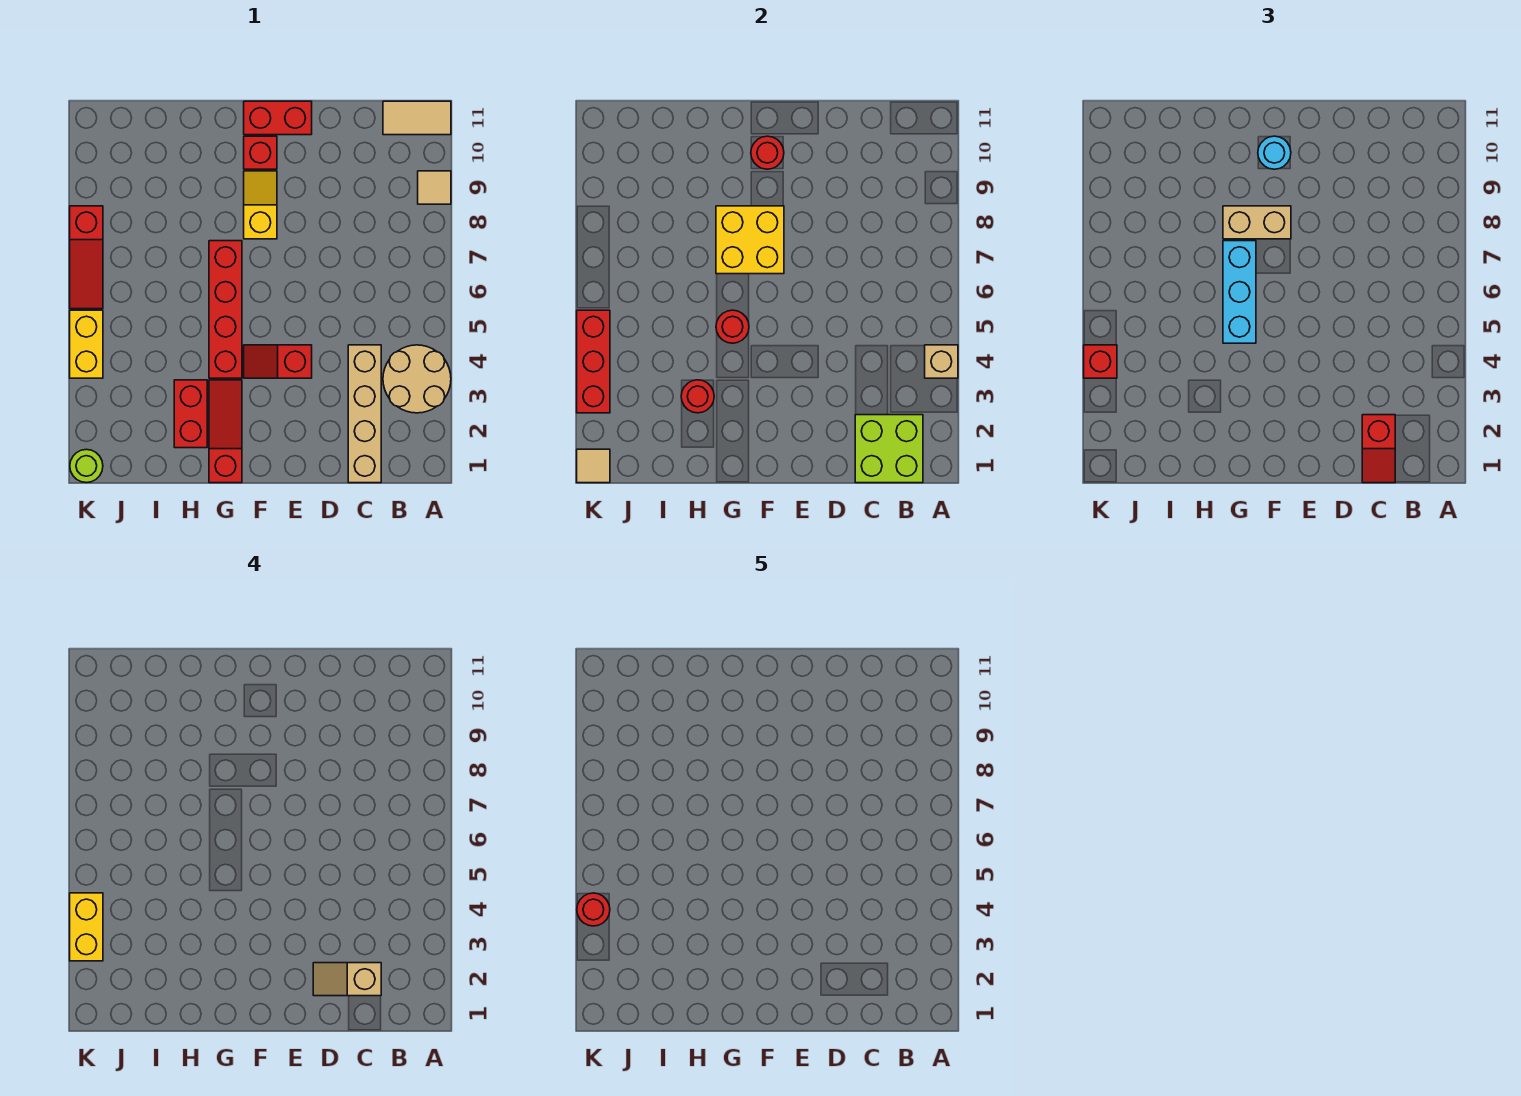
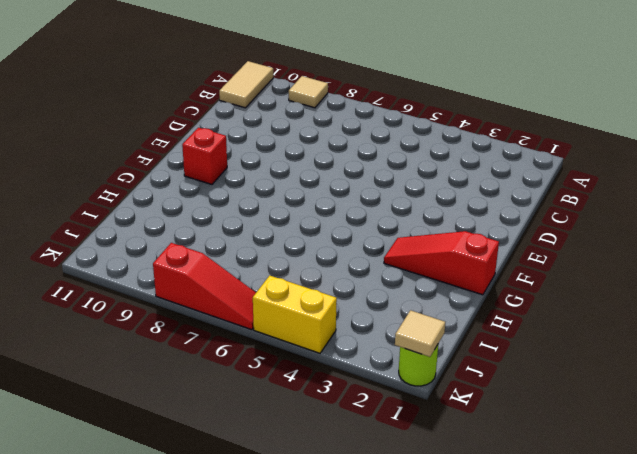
none -> tan 2x2 round brick [383,345,451,413]
none -> tan 1x4 brick [348,345,381,483]
none -> red 1x2 slope [244,345,312,378]
none -> red 1x2 brick [244,101,312,135]

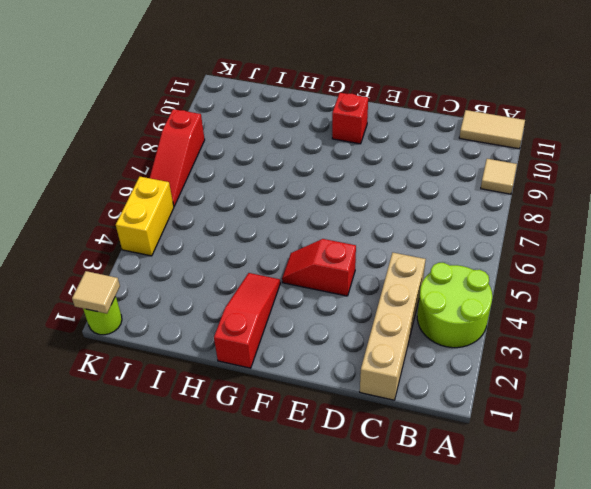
lime 2x2 round brick [417,263,492,348] -> tan 2x2 round brick [383,345,451,413]
none -> red 1x2 brick [244,101,312,135]
none -> yellow 1x2 slope [244,171,277,239]
none -> red 1x4 brick [209,241,242,378]
none -> red 1x2 brick [174,380,207,448]

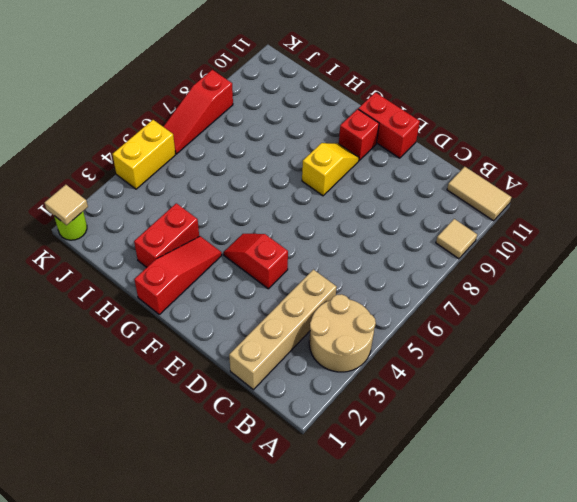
none -> red 1x4 brick [209,241,242,378]
none -> tan 1x1 brick [925,345,958,378]
none -> lime 2x2 brick [855,415,923,483]
none -> yellow 2x2 brick [716,206,784,274]

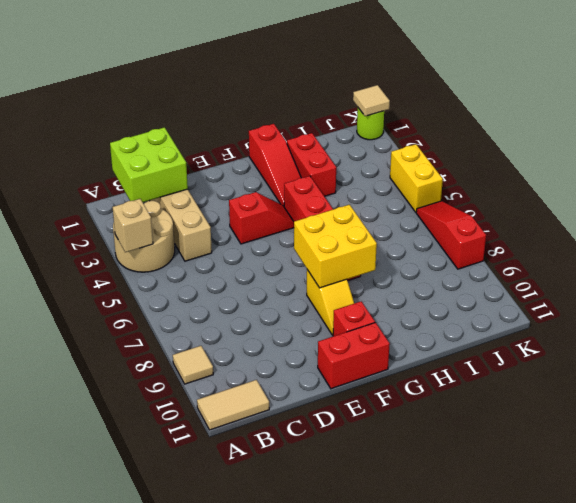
none -> red 1x1 round brick [751,136,784,169]
none -> red 1x1 round brick [716,310,749,343]
none -> red 1x1 round brick [681,380,714,413]
none -> red 1x3 brick [577,310,610,413]

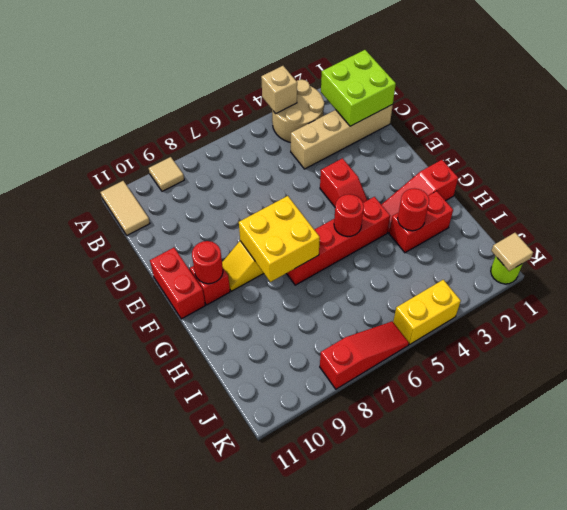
none -> red 1x3 brick [577,310,610,413]
none -> red 1x2 slope [1362,415,1395,483]
none -> tan 1x2 brick [1223,206,1291,239]
none -> cyan 1x1 round brick [1258,136,1291,169]

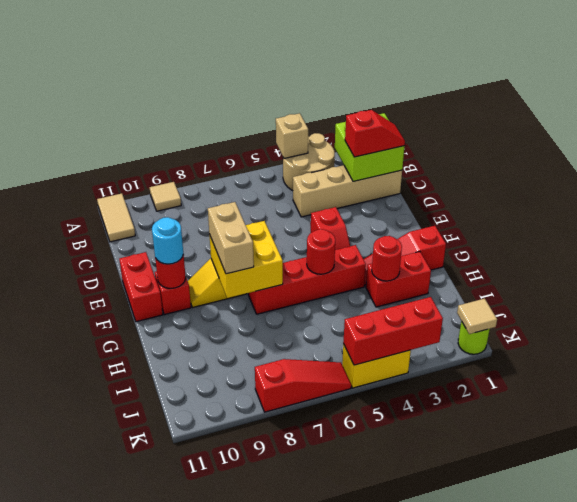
none -> cyan 1x3 brick [1223,241,1256,343]
none -> red 1x1 brick [1084,345,1117,378]
none -> tan 1x2 slope [313,963,381,996]
none -> yellow 1x2 brick [70,893,103,961]

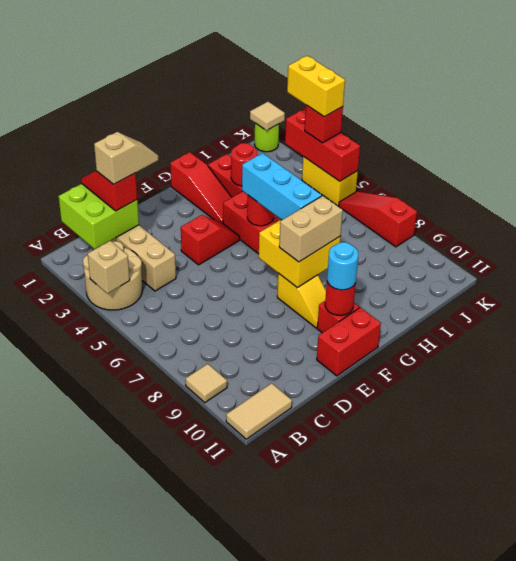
none -> red 1x1 round brick [577,893,610,926]

